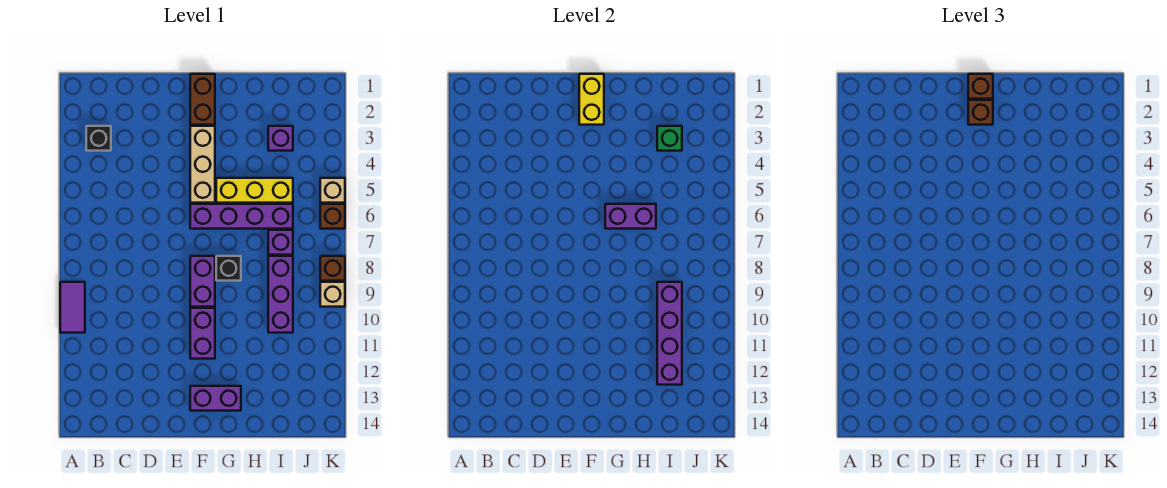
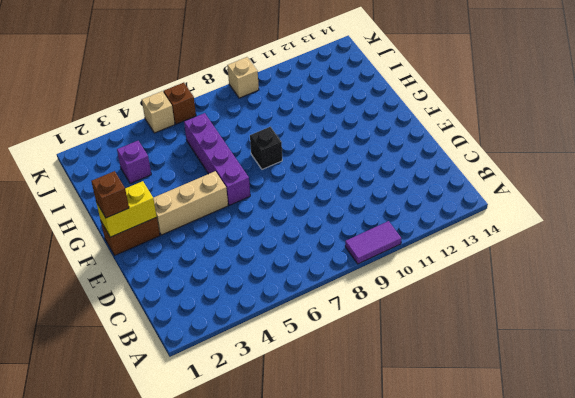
none -> black 1x1 brick [86,126,111,151]
none -> purple 1x2 brick [190,256,215,307]
none -> purple 1x2 brick [190,308,215,359]

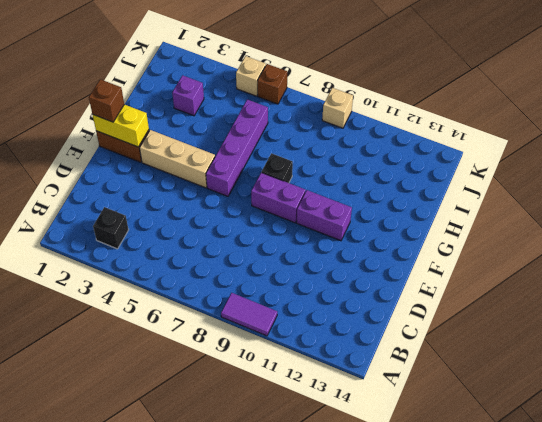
none -> purple 1x2 brick [190,386,241,411]
none -> yellow 1x3 brick [216,178,293,203]
none -> purple 1x1 brick [268,230,293,255]

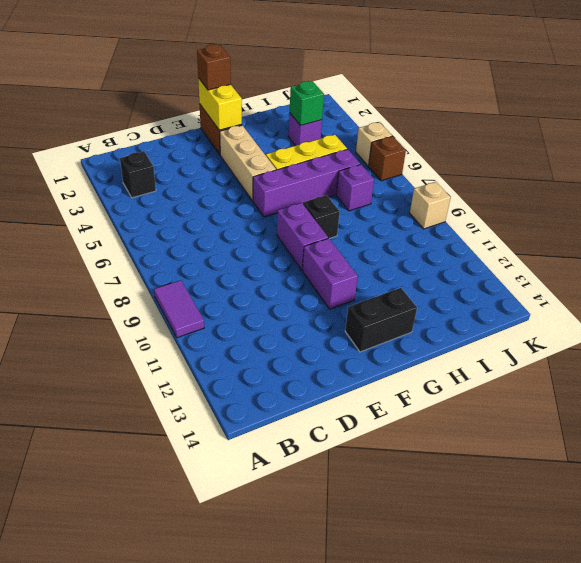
black 1x2 brick [345,288,417,352] -> purple 1x2 brick [190,386,241,411]
none -> purple 1x3 brick [268,256,293,333]
none -> brown 1x1 brick [320,256,345,281]
none -> purple 1x2 brick [605,204,656,229]

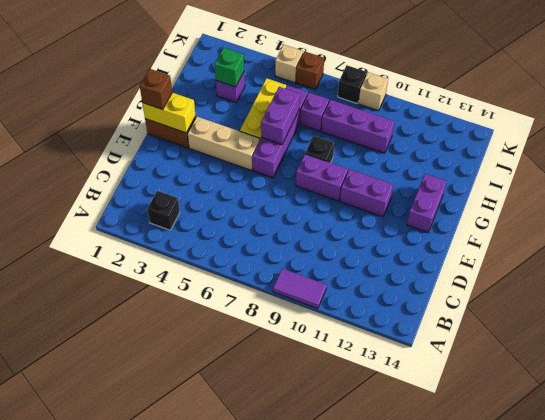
black 1x1 brick [338,65,367,103] -> brown 1x1 brick [320,256,345,281]
none -> purple 1x4 brick [657,282,682,385]
none -> brown 1x1 brick [968,100,993,125]

